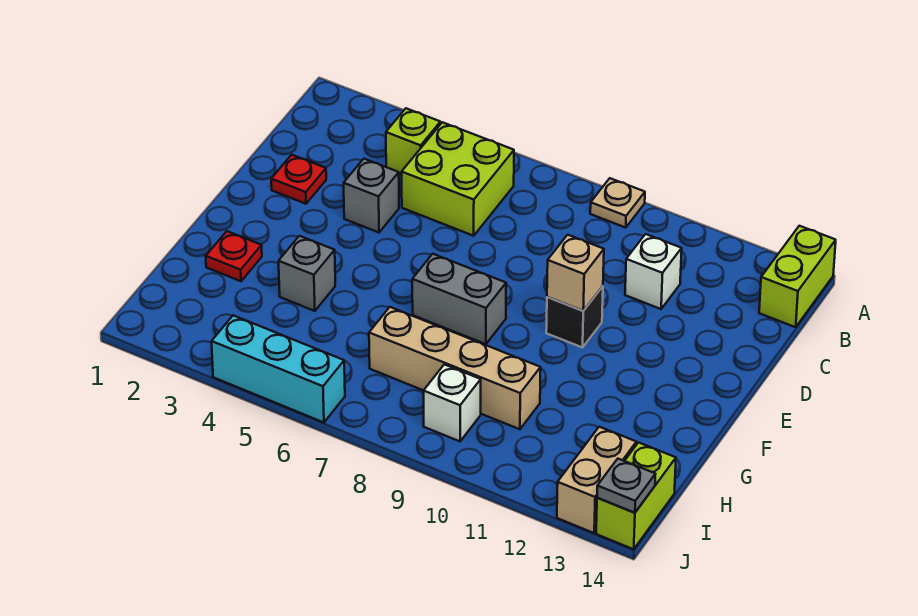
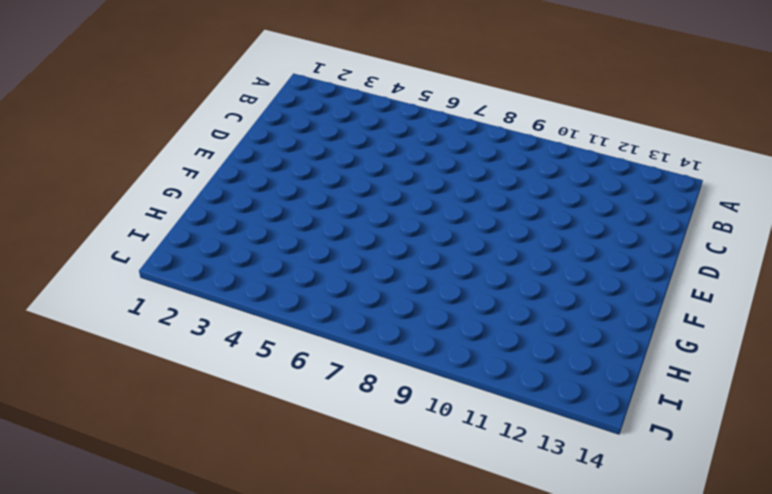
none -> tan 1x1 plate [590,178,645,228]
none -> lime 1x2 brick [759,226,836,327]
none -> lime 1x1 brick [386,108,440,174]

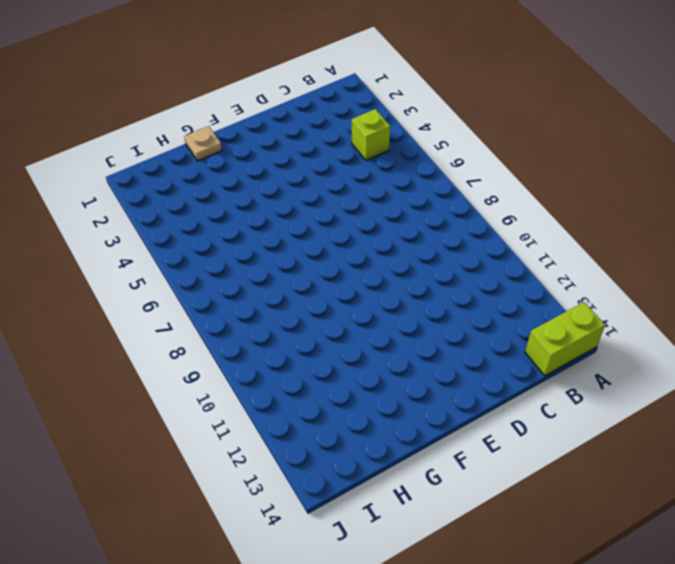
tan 1x1 plate [184,126,222,161] -> tan 1x1 plate moved to [590,178,645,228]
none -> lime 2x2 brick [402,122,514,236]
none -> white 1x1 brick [625,234,682,309]
none -> red 1x1 plate [271,155,326,204]

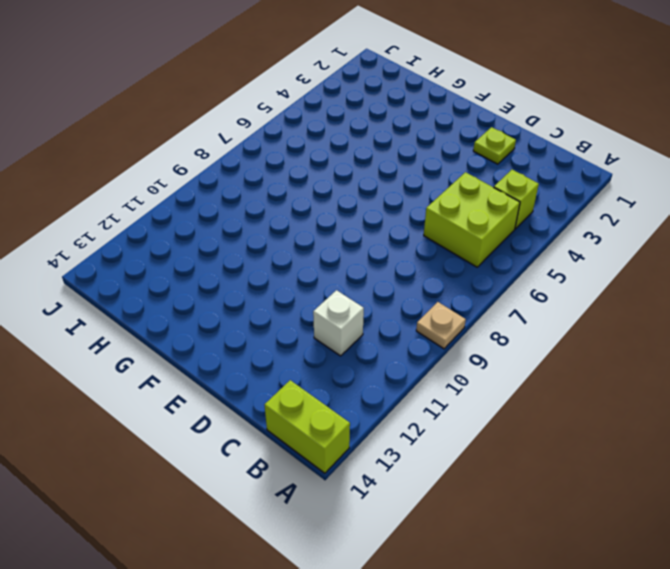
lime 1x1 plate [473,127,516,164] -> red 1x1 plate [271,155,326,204]
none -> grey 1x1 brick [344,159,399,233]
none -> black 1x1 brick [546,286,603,348]
none -> grey 1x2 brick [412,254,506,344]

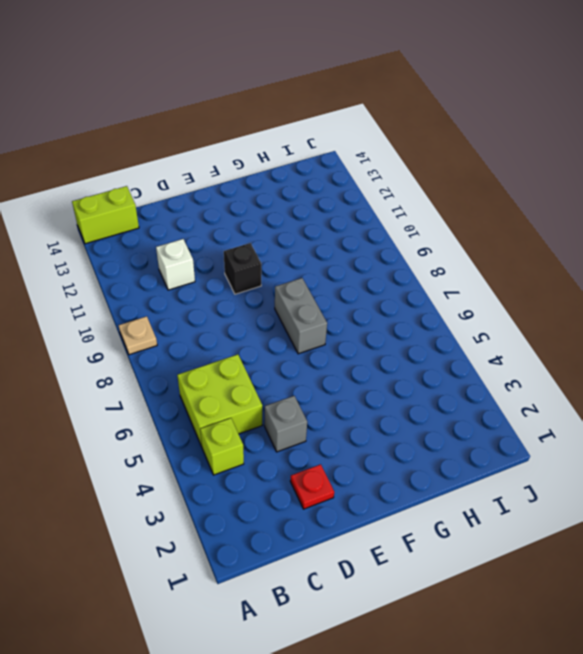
none -> red 1x1 plate [206,231,262,281]
none -> grey 1x1 brick [279,236,335,311]
none -> tan 1x4 brick [369,307,541,429]

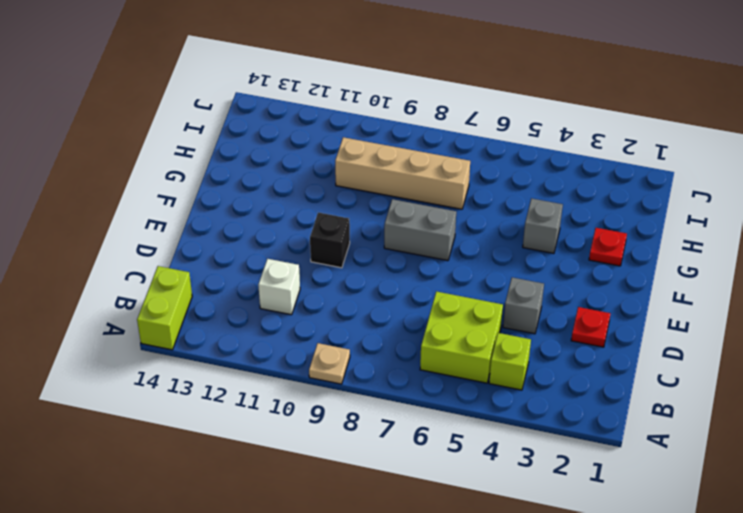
none -> white 1x1 brick [424,364,481,441]
none -> tan 1x2 brick [557,427,636,533]
none -> lime 1x2 brick [596,443,676,549]

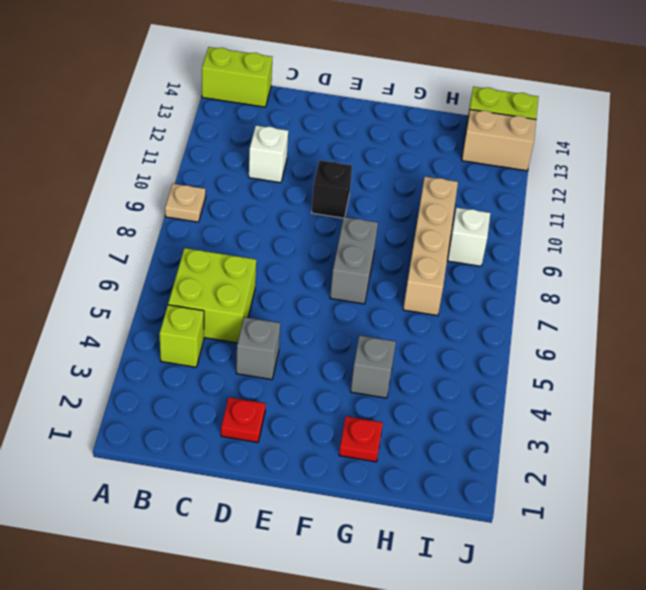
none -> cyan 1x3 brick [212,315,345,422]
none -> tan 1x1 brick [547,235,604,311]
none -> grey 1x1 plate [597,459,655,513]

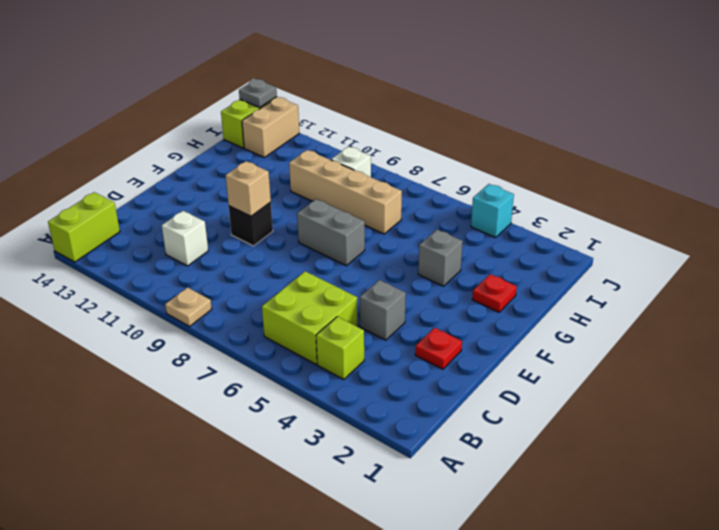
cyan 1x1 brick [471,184,514,238] -> cyan 1x3 brick [212,315,345,422]

